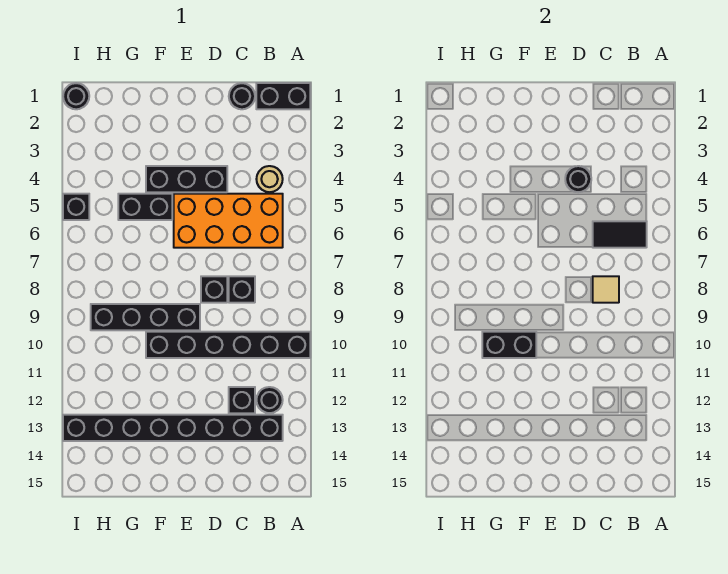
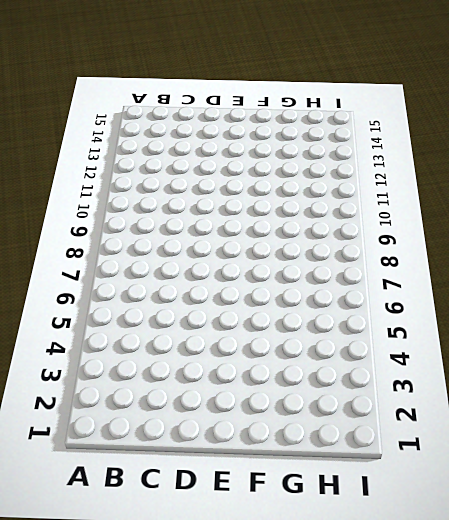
none -> black 1x2 brick [256,83,310,109]
none -> black 1x6 brick [146,332,310,358]
none -> tan 1x1 round brick [256,166,283,192]

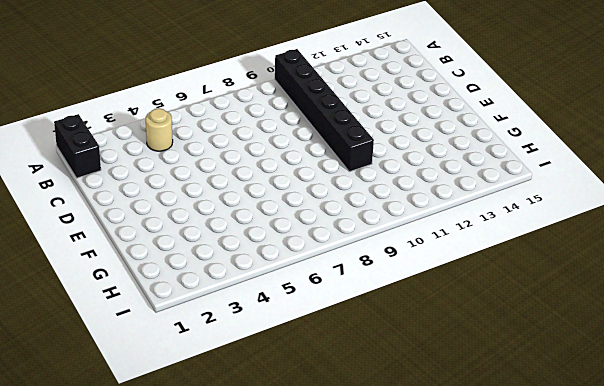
none -> orange 2x4 brick [174,194,283,248]
none -> black 1x1 round brick [256,387,283,413]
none -> black 1x8 brick [63,415,283,441]

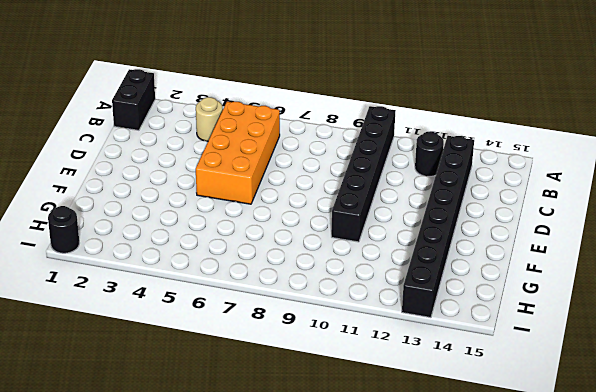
none -> black 1x1 round brick [229,83,255,109]
none -> black 1x1 brick [229,276,255,303]
none -> black 1x1 brick [229,387,255,413]

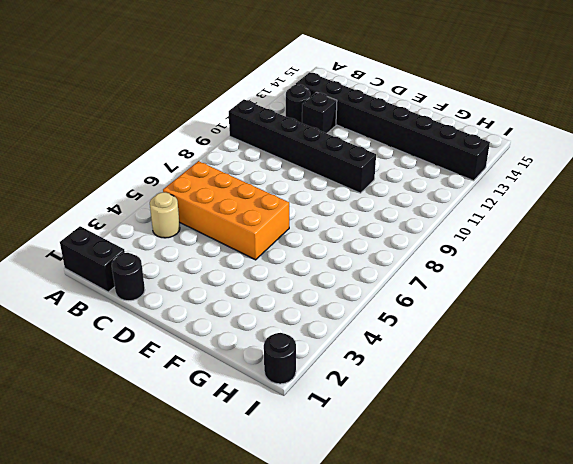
none -> black 1x1 brick [229,276,255,303]
none -> black 1x3 brick [146,166,227,192]
none -> black 1x1 brick [201,276,227,303]

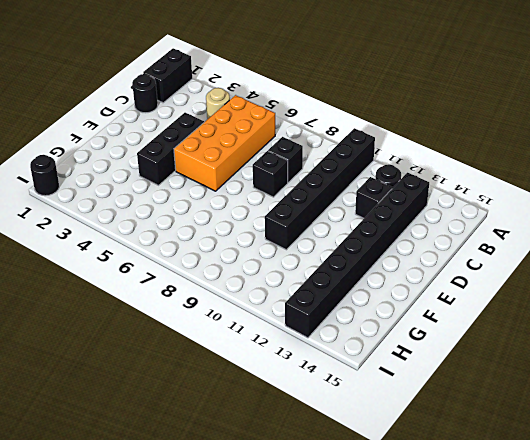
none -> black 1x4 brick [91,304,200,330]
none -> black 1x2 brick [118,194,172,220]
none -> black 1x1 brick [63,194,89,220]

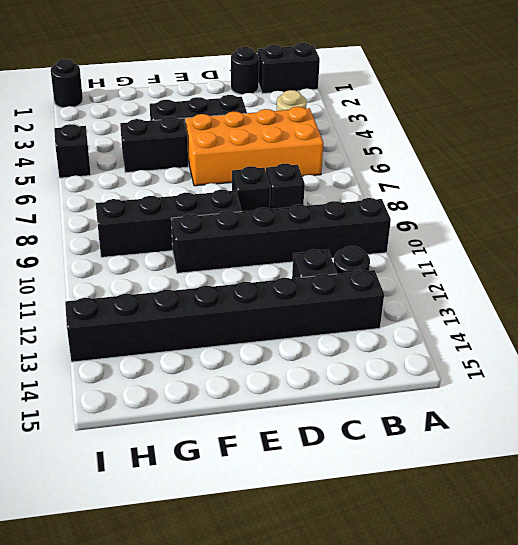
none -> black 1x2 tile [593,221,647,248]
none -> tan 1x1 tile [593,276,619,303]
none -> black 1x1 round brick [565,166,591,192]

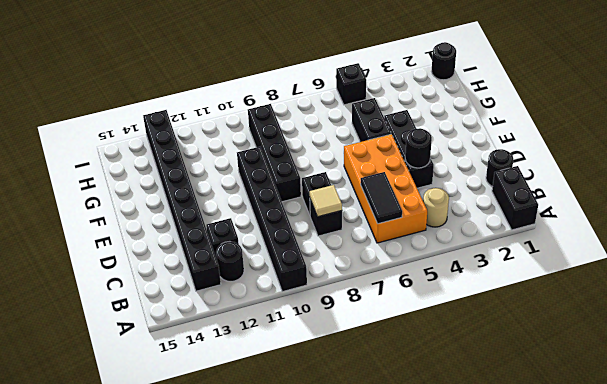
none -> black 1x2 brick [482,332,536,358]

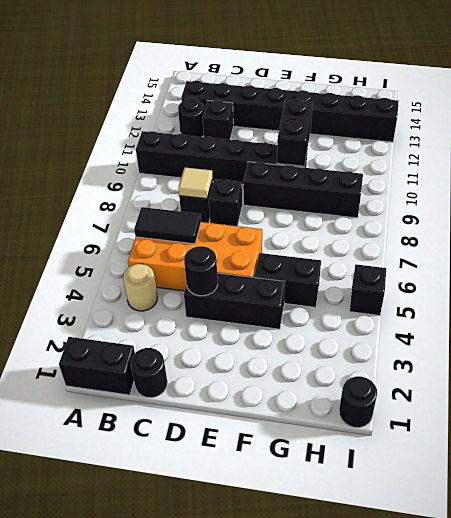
black 1x2 brick [277,100,313,166] -> black 1x2 brick turned to [482,332,536,358]

